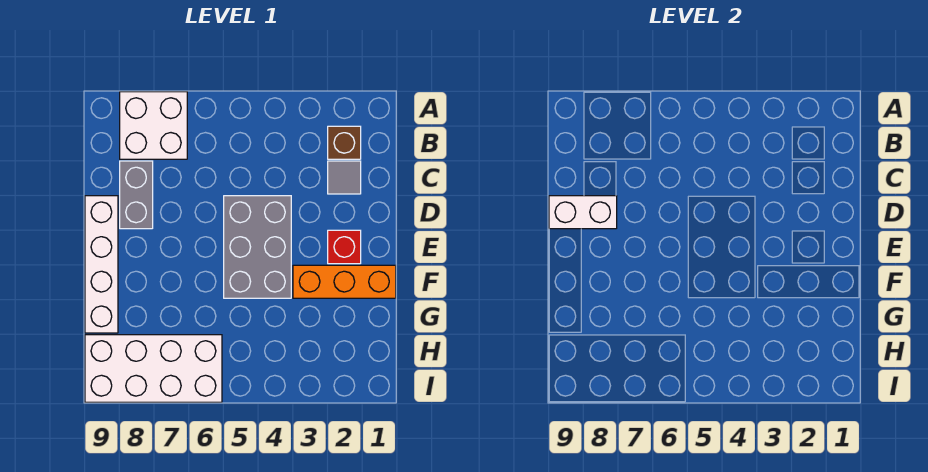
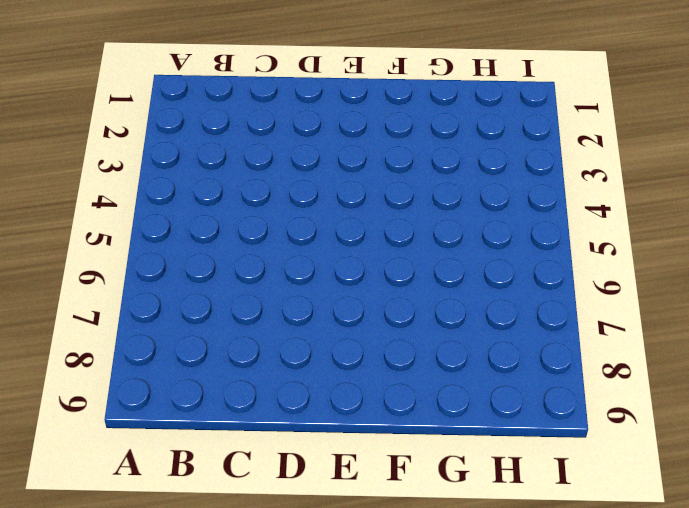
none -> white 2x2 brick [120,92,187,159]
none -> brown 1x1 brick [328,126,361,159]

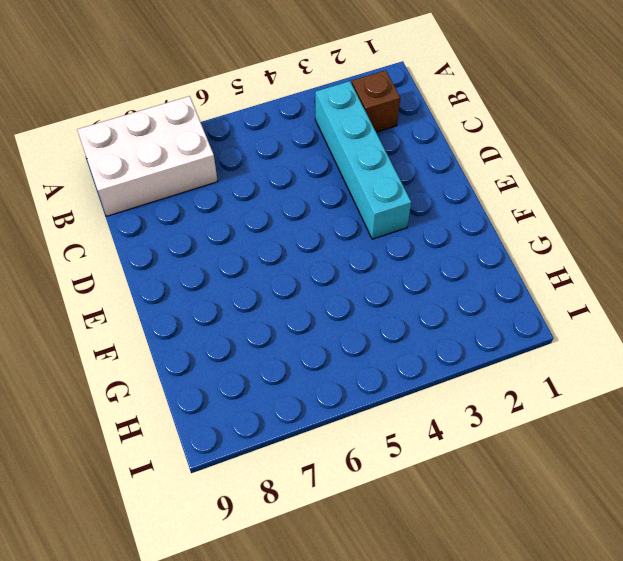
white 2x3 brick [77,96,218,216] -> white 2x2 brick [120,92,187,159]
cyan 1x4 brick [315,81,411,239] -> none
none -> grey 1x1 tile [328,161,361,194]
none -> grey 1x2 brick [120,161,153,229]

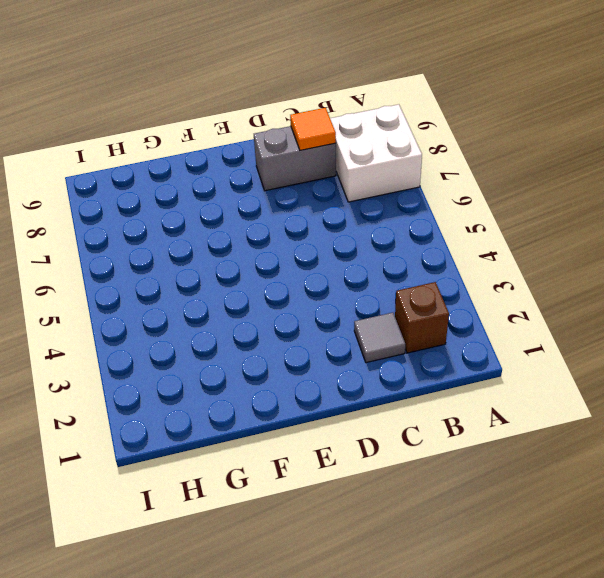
orange 1x1 tile [290,108,336,150] -> none
none -> grey 2x3 brick [224,196,291,298]
none -> white 1x4 brick [85,196,118,333]

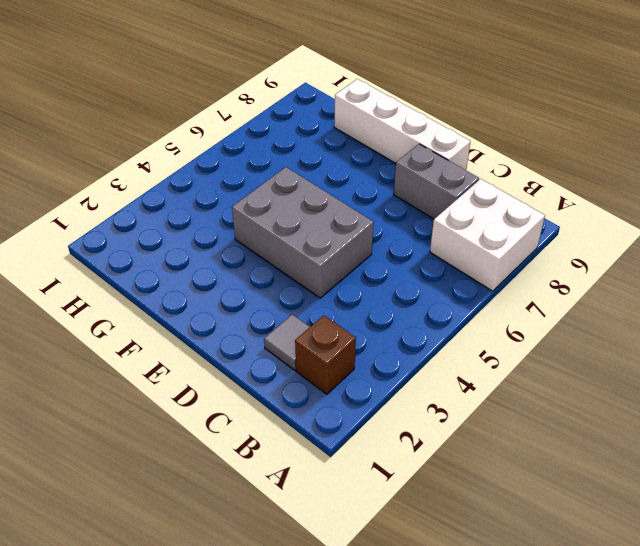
none -> red 1x1 brick [328,230,361,264]
none -> orange 1x3 brick [293,265,396,298]

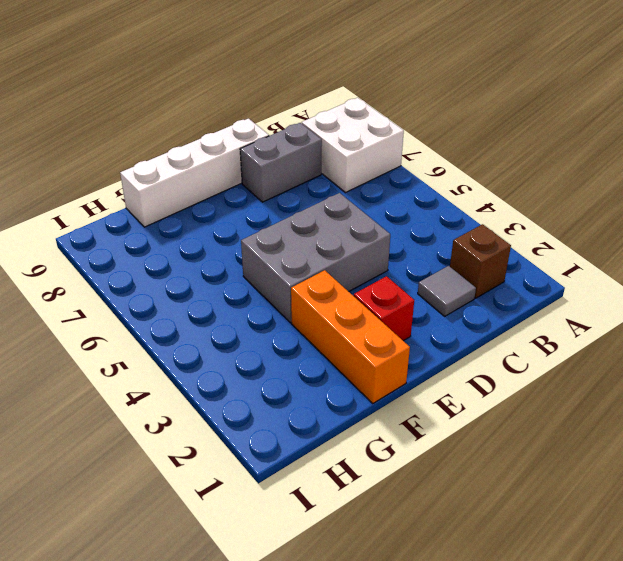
none -> white 2x4 brick [85,335,222,402]
none -> white 1x2 brick [549,196,617,229]

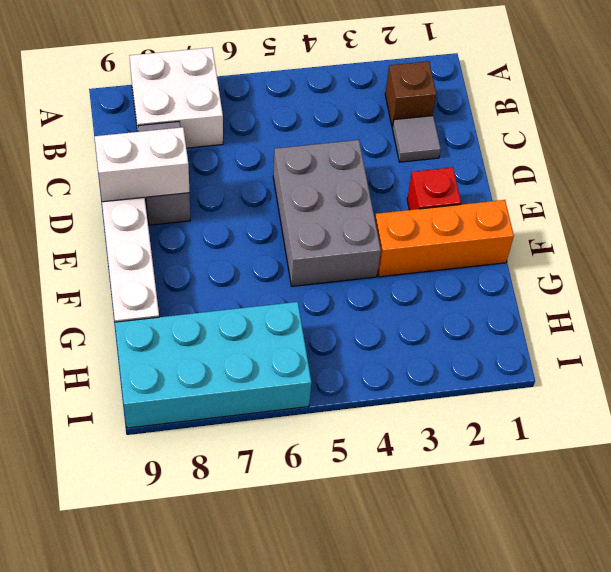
cyan 2x4 brick [115,302,311,428] -> white 2x4 brick [85,335,222,402]

